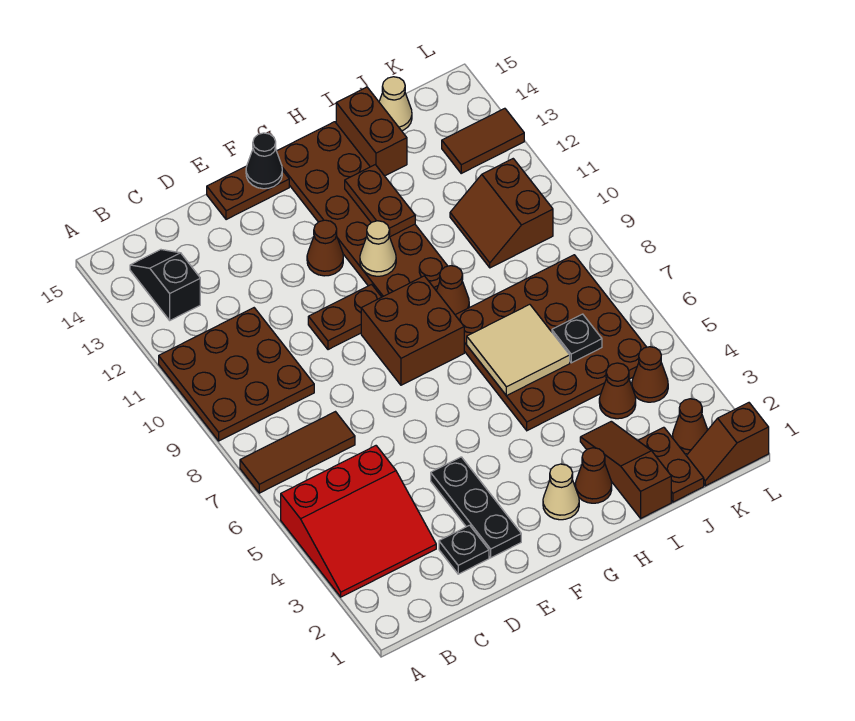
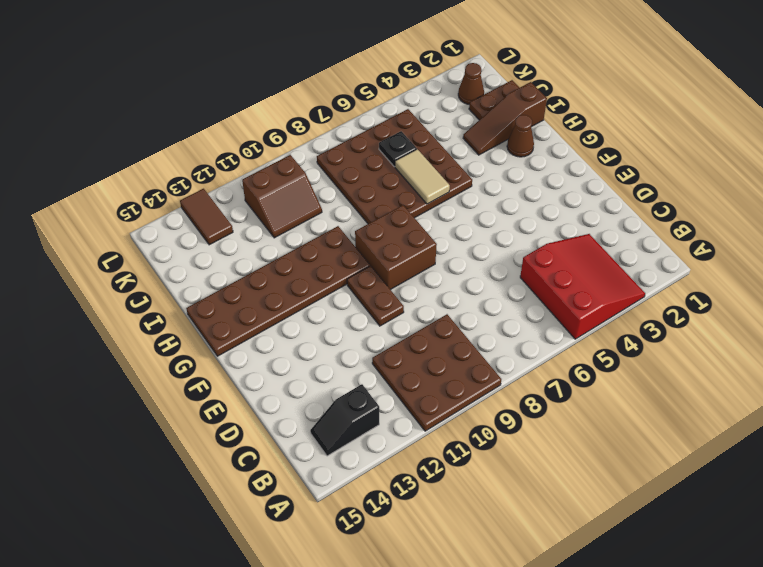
tan 1x2 tile [395,149,450,204] -> tan 2x2 tile [467,304,570,396]
none -> brown 1x3 tile [240,412,355,493]
none -> black 1x1 plate [439,525,489,574]
none -> black 1x3 plate [431,457,521,558]
none -> brown 1x2 plate [207,166,289,220]

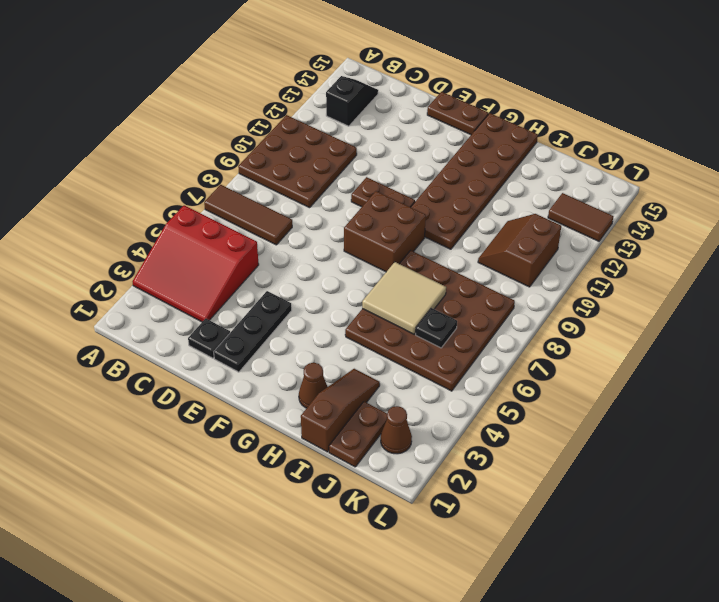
none -> brown 1x1 cone [307,220,343,276]
none -> tan 1x1 cone [543,464,579,520]
none -> brown 1x1 cone [436,266,469,315]
none -> brown 1x2 brick [336,87,407,176]

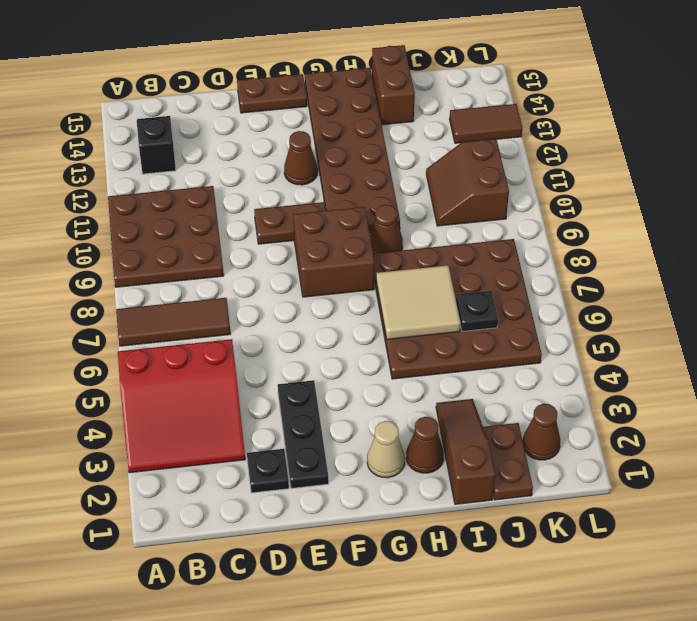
none -> brown 1x1 cone [599,363,636,419]
none -> tan 1x1 cone [379,77,412,131]
none -> brown 1x2 slope [686,403,769,486]
none -> brown 1x1 cone [632,347,668,402]

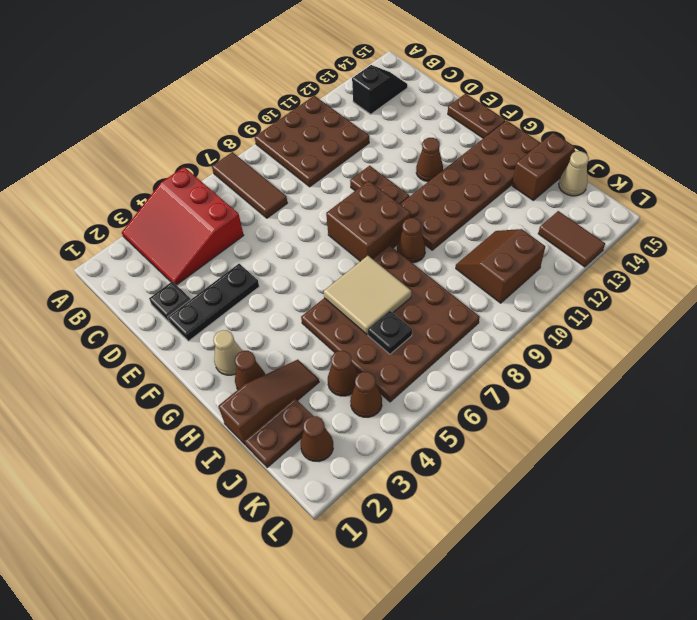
none -> brown 1x2 slope [686,403,769,486]
none -> black 1x1 cone [246,133,282,189]
none -> tan 1x1 cone [360,221,396,276]
none -> brown 1x2 plate [345,165,415,237]

